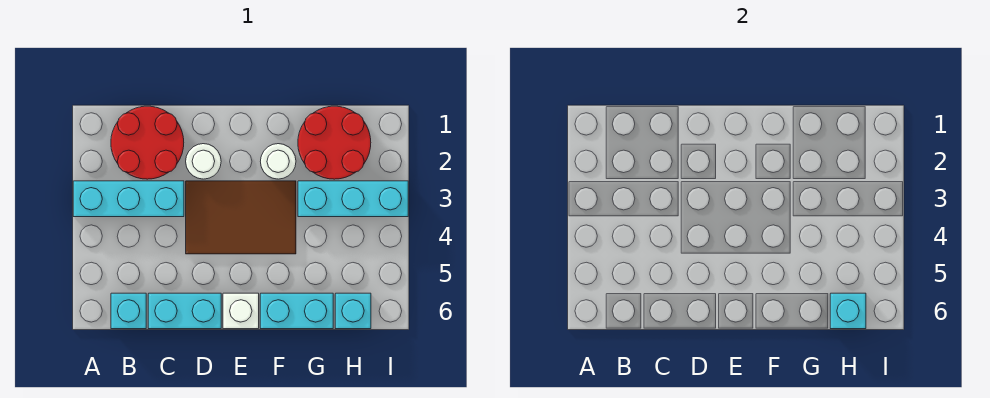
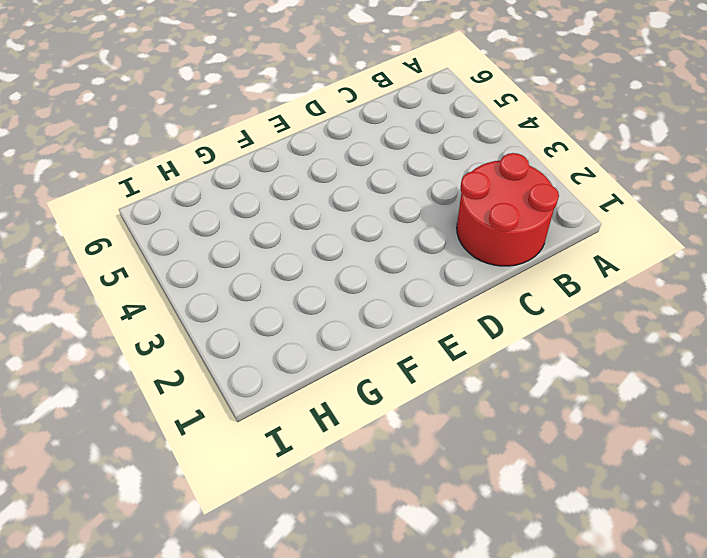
none -> cyan 1x3 brick [73,181,184,217]
none -> cyan 1x1 brick [111,293,146,329]
none -> cyan 1x2 brick [148,293,221,329]

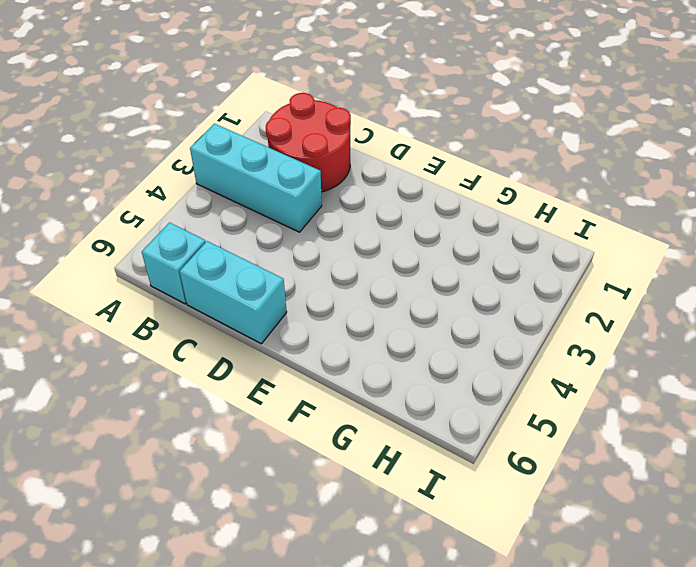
none -> white 1x1 round brick [186,144,221,179]
none -> brown 2x3 tile [186,181,296,254]
none -> white 1x1 brick [223,293,259,329]

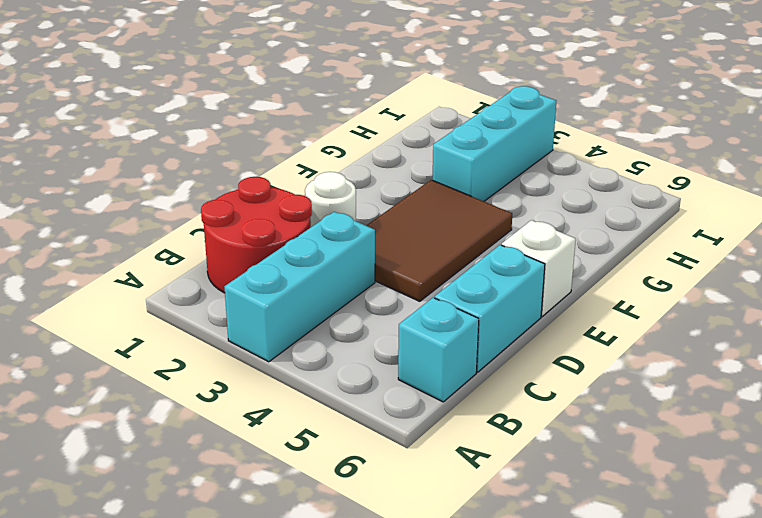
none -> white 1x1 round brick [260,144,296,179]
none -> cyan 1x2 brick [260,293,333,329]
none -> red 2x2 round brick [298,106,371,179]

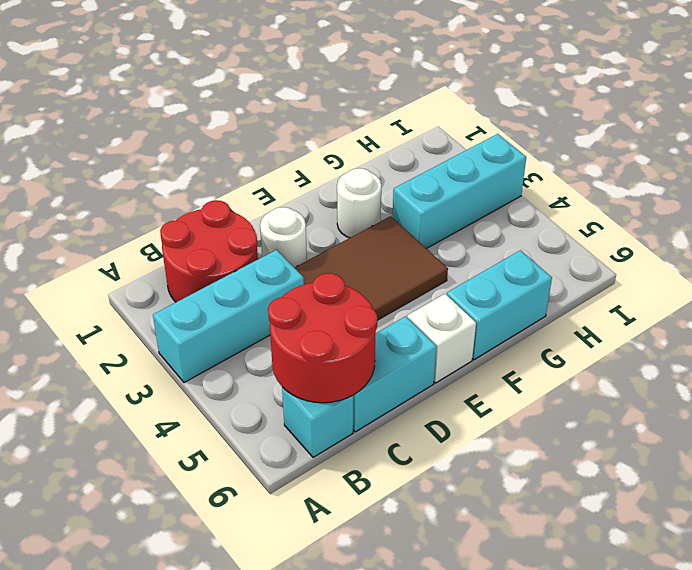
red 2x2 round brick [268,273,377,403] -> red 2x2 round brick moved to [298,106,371,179]
none -> cyan 1x1 brick [335,293,371,329]
none -> cyan 1x1 brick [830,293,866,329]

